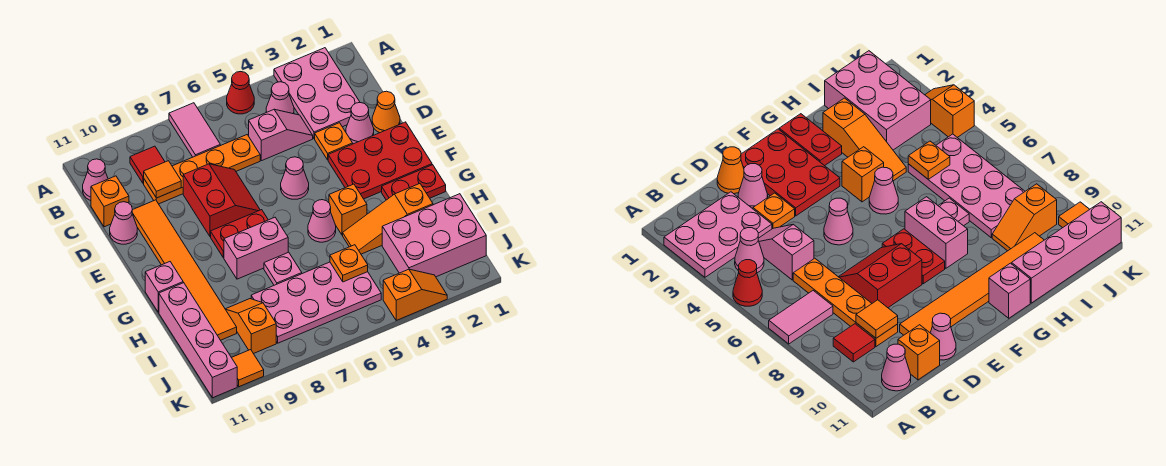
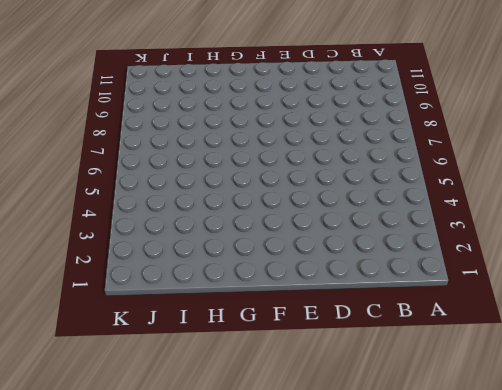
none -> pink 2x3 plate [274,48,360,139]
none -> red 1x1 cone [227,72,254,114]
none -> pink 1x2 tile [169,103,220,157]
none -> pink 1x1 cone [266,82,294,114]

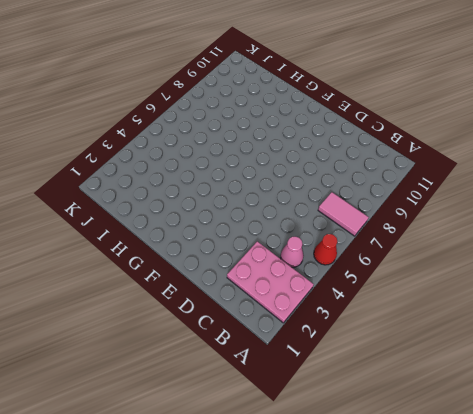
none -> red 1x1 tile [130,146,165,183]
none -> pink 1x1 cone [83,159,108,201]
none -> pink 1x2 slope [249,109,313,161]
none -> orange 1x4 plate [144,135,260,204]

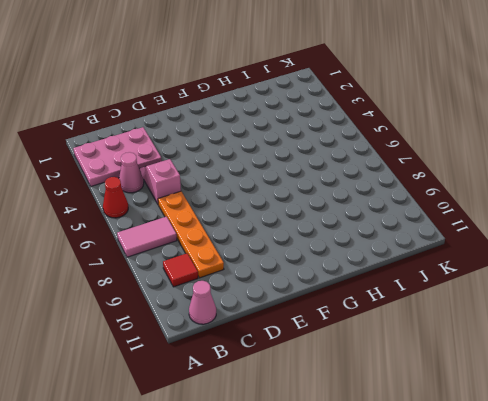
none -> orange 1x1 brick [91,176,129,227]
none -> orange 1x1 cone [372,91,400,133]
none -> pink 1x1 cone [346,103,374,144]
none -> orange 1x1 plate [315,123,353,160]

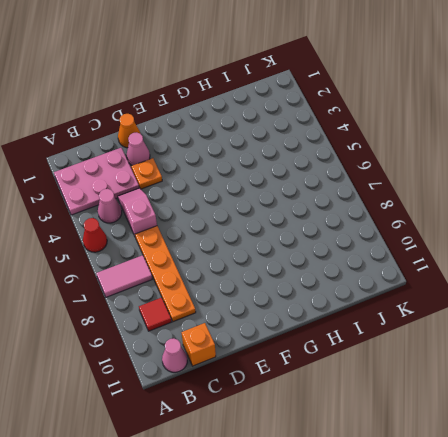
none -> red 2x2 slope [183,164,260,236]
none -> orange 1x6 tile [132,200,237,340]
none -> pink 1x1 cone [110,202,137,244]
none -> red 2x3 plate [328,122,432,199]

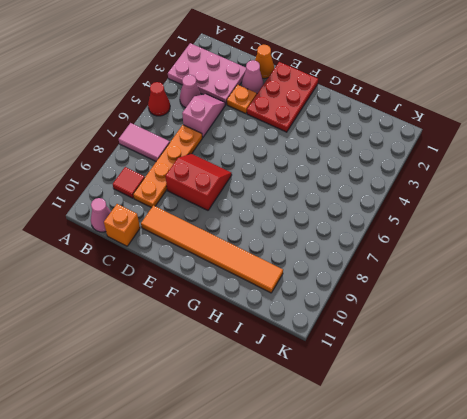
none -> pink 1x1 cone [110,202,137,244]
none -> pink 1x1 cone [281,157,309,199]
none -> red 1x2 plate [211,210,268,258]
none -> red 1x2 plate [382,165,446,200]

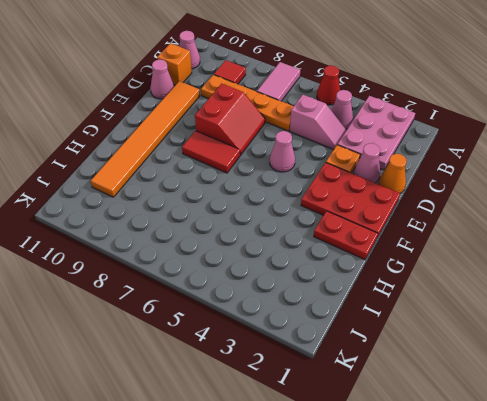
red 1x2 tile [182,131,240,173] -> red 1x2 plate [211,210,268,258]
none -> orange 1x1 brick [329,184,367,235]
none -> pink 1x1 cone [308,200,336,242]
none -> pink 1x2 brick [224,217,288,279]
none -> pink 1x1 brick [145,262,183,312]

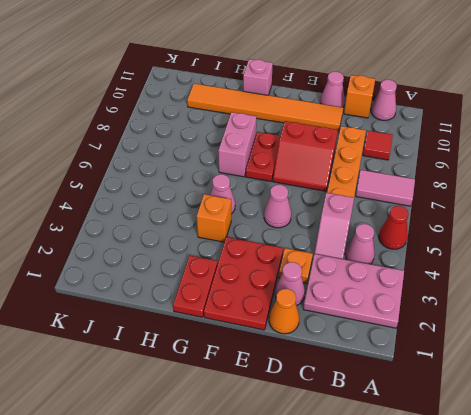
none -> orange 1x3 slope [343,184,433,254]
none -> pink 1x1 plate [264,252,302,285]
none -> pink 1x4 brick [159,283,237,398]
none -> pink 2x3 brick [382,194,486,277]

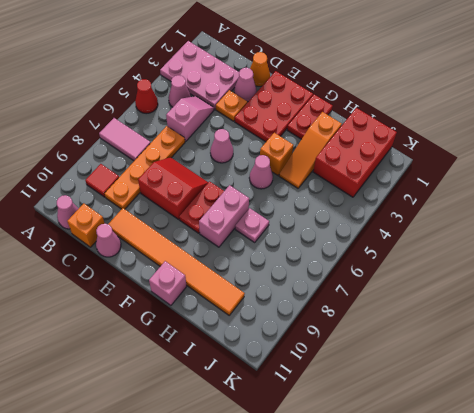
red 2x3 brick [313,108,397,197] -> pink 2x3 brick [382,194,486,277]
none -> pink 1x4 brick [159,283,237,398]
none -> pink 2x4 plate [251,262,381,343]
none -> orange 1x2 slope [226,299,276,354]
none -> orange 1x2 slope [383,269,447,320]

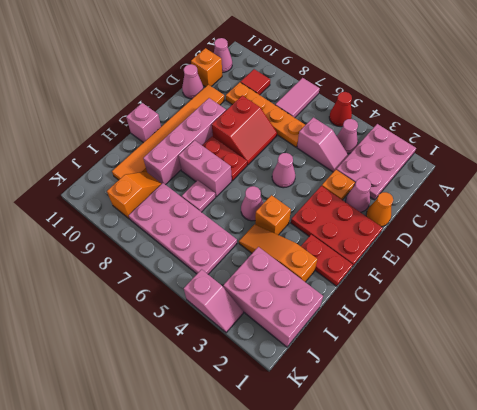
pink 1x4 brick [143,98,226,185] -> pink 1x4 brick moved to [159,283,237,398]
pink 1x2 slope [184,269,243,333] -> orange 1x2 slope [383,269,447,320]
none -> orange 1x1 tile [232,350,264,387]
none -> orange 1x1 tile [144,161,181,198]
none -> orange 1x1 plate [330,245,368,282]

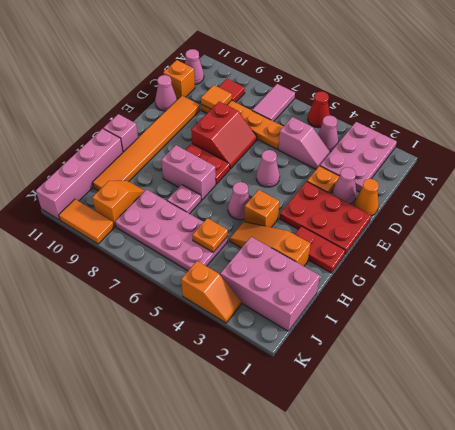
orange 1x2 tile [59,199,114,244] -> orange 1x1 tile [232,350,264,387]

